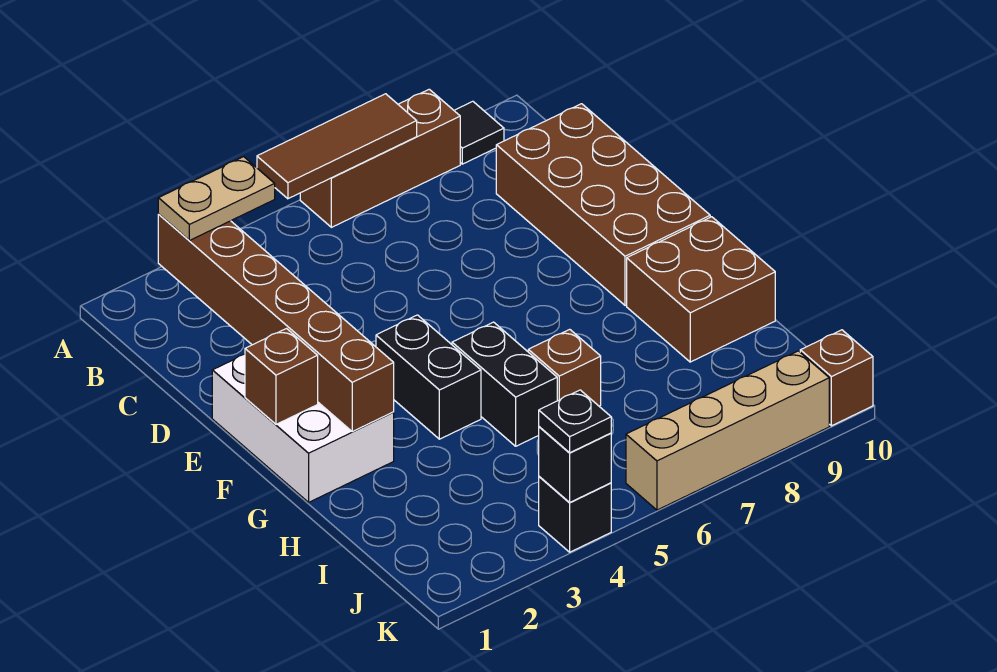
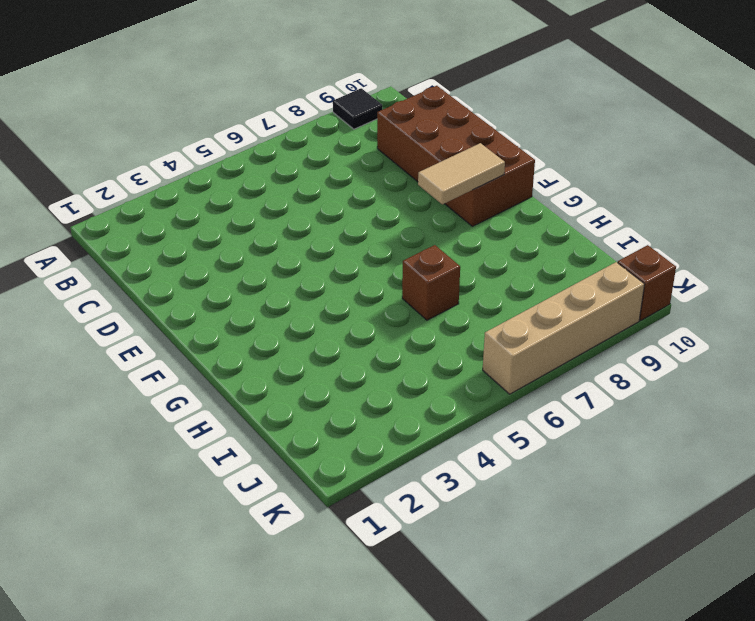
tan 1x2 tile [418,143,505,204] -> none
none -> brown 1x3 brick [300,89,460,227]
none -> white 2x3 brick [212,354,394,502]
none -> black 1x2 brick [376,315,481,439]

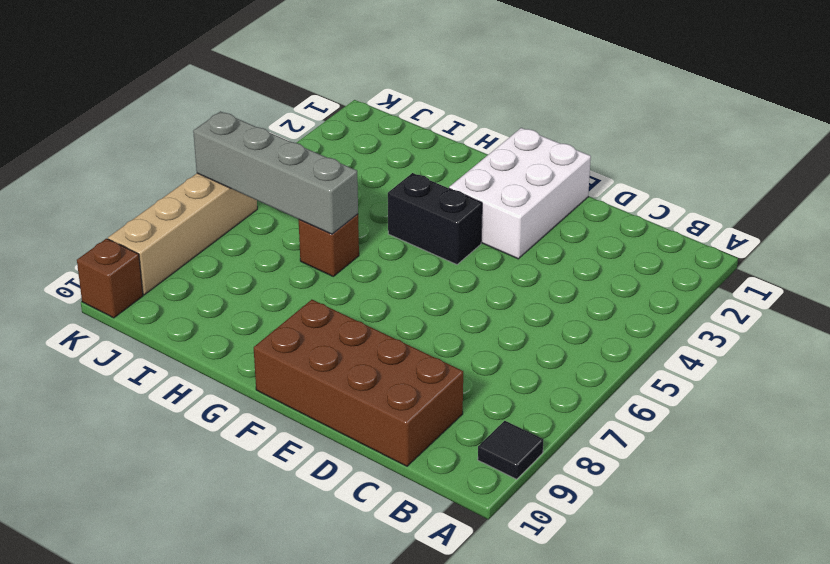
white 2x3 brick [449,128,591,259] -> white 2x3 brick turned to [212,354,394,502]
grey 1x4 brick [193,112,358,234] -> none
none -> brown 1x3 brick [300,89,460,227]
none -> black 1x2 brick [452,322,557,446]
none -> brown 2x2 brick [627,217,775,362]

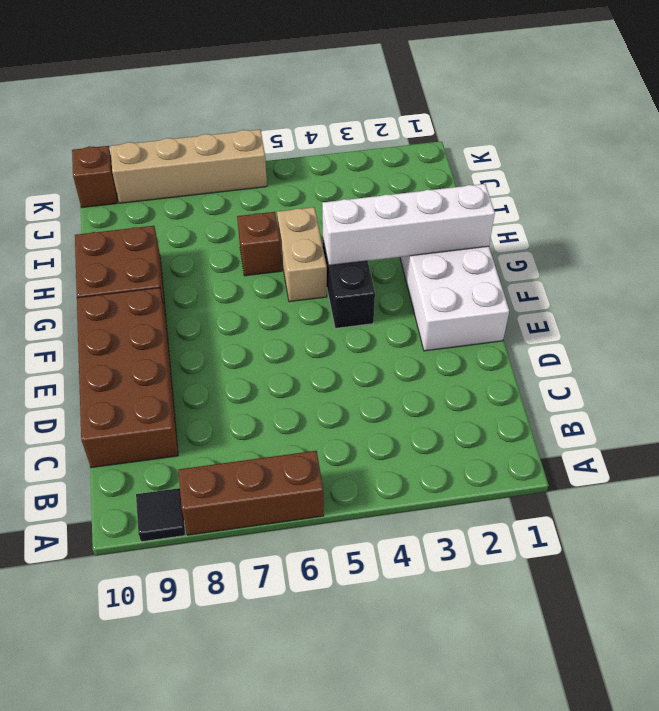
white 1x4 brick [322,184,495,265] -> brown 1x6 brick [158,215,394,431]
tan 1x2 brick [277,207,327,302] -> black 1x2 brick [452,322,557,446]
none -> black 1x1 brick [539,477,611,552]
none -> brown 1x3 tile [257,94,417,199]
none -> brown 1x1 brick [245,329,318,424]

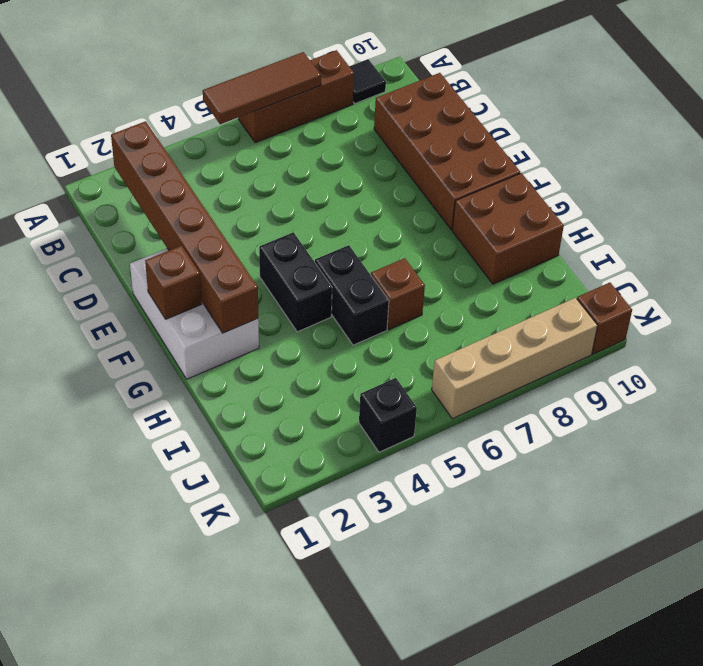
none -> black 1x1 brick [539,427,611,503]
none -> tan 1x2 plate [158,157,275,241]
none -> black 1x1 plate [539,390,611,453]

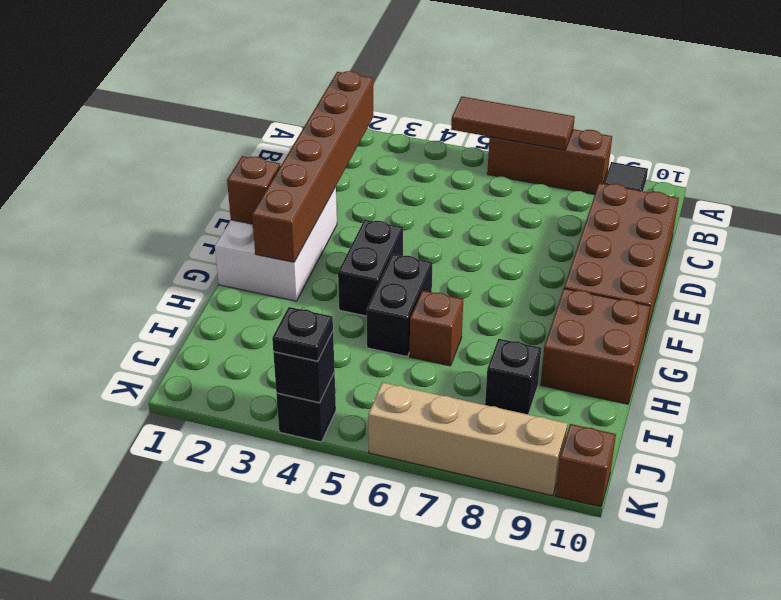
black 1x1 brick [485,339,541,415] -> none
none -> tan 1x2 plate [158,157,275,241]

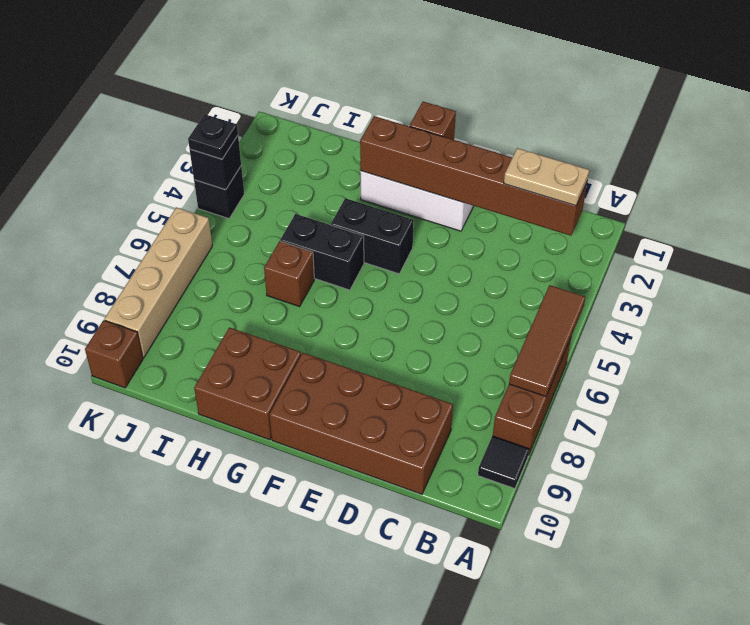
tan 1x2 plate [504,148,589,206] -> tan 1x2 plate turned to [158,157,275,241]

